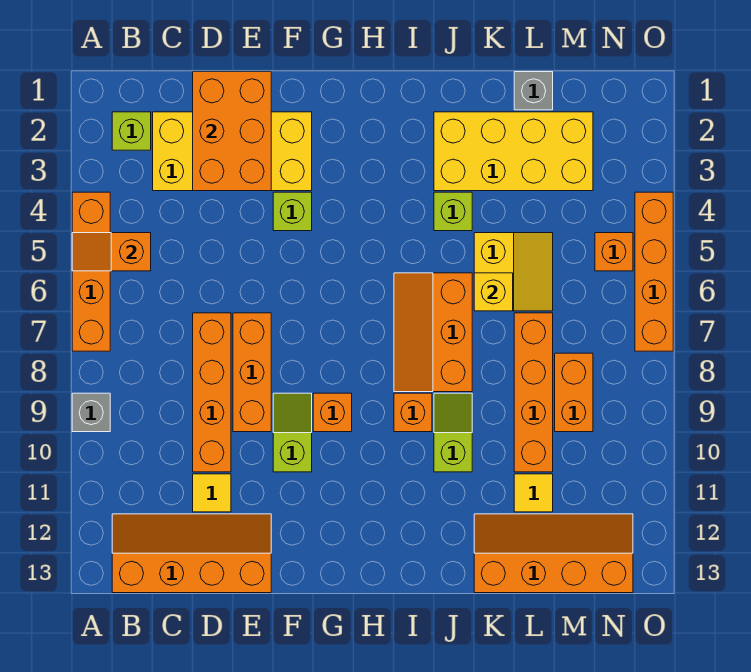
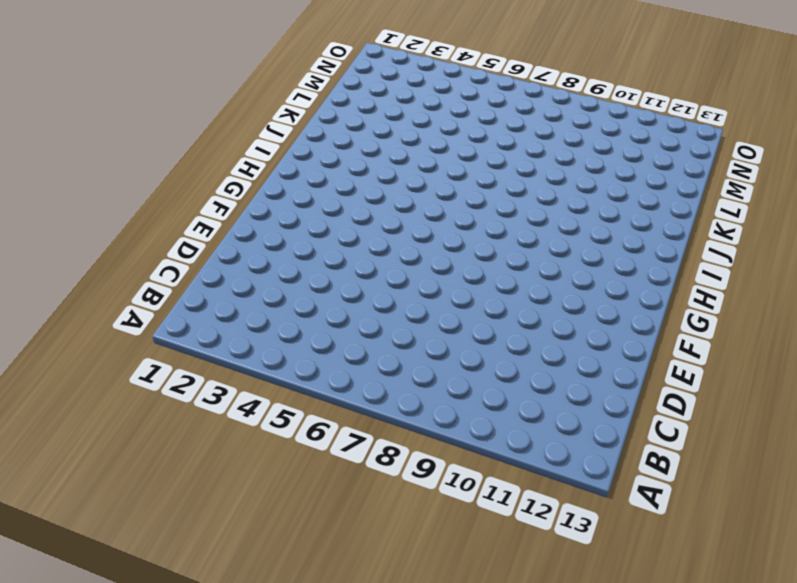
none -> orange 1x4 brick [72,192,110,351]
none -> grey 1x1 brick [72,393,110,432]
none -> lime 1x1 brick [112,112,151,150]

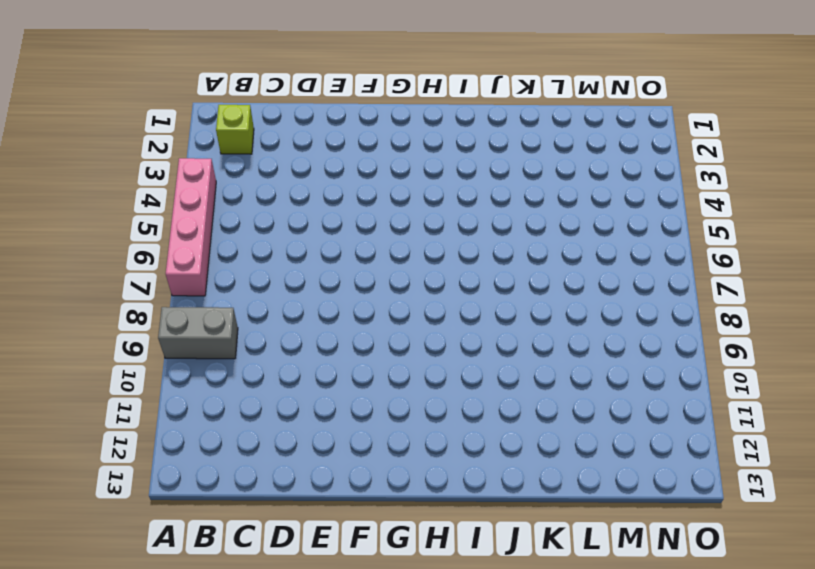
pink 1x4 brick [166,158,216,296] -> orange 1x4 brick [72,192,110,351]
grey 1x2 brick [158,307,238,359] -> grey 1x1 brick [72,393,110,432]
none -> orange 2x4 slope [112,514,271,593]
none -> yellow 2x4 brick [153,112,312,191]
none -> orange 1x4 brick [193,313,231,472]

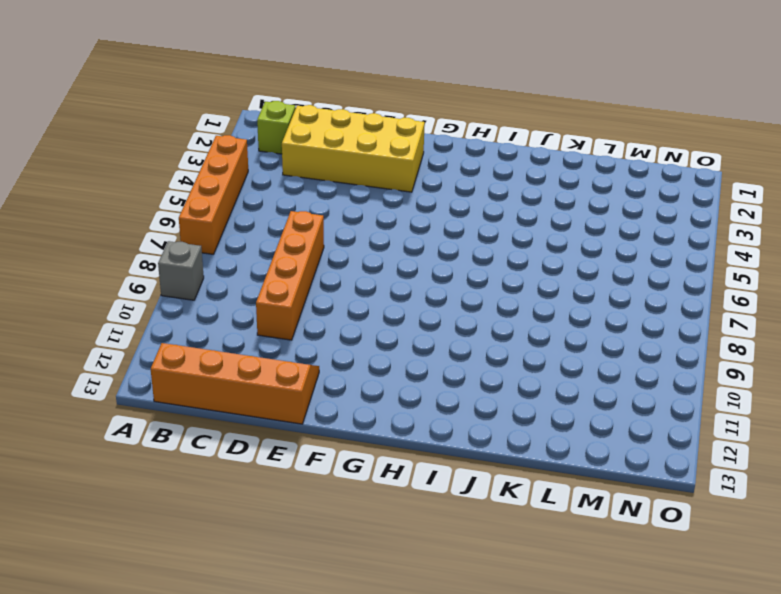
none -> yellow 1x1 tile [193,474,231,512]
none -> orange 1x3 brick [233,313,271,432]
none -> lime 1x1 brick [273,192,312,231]

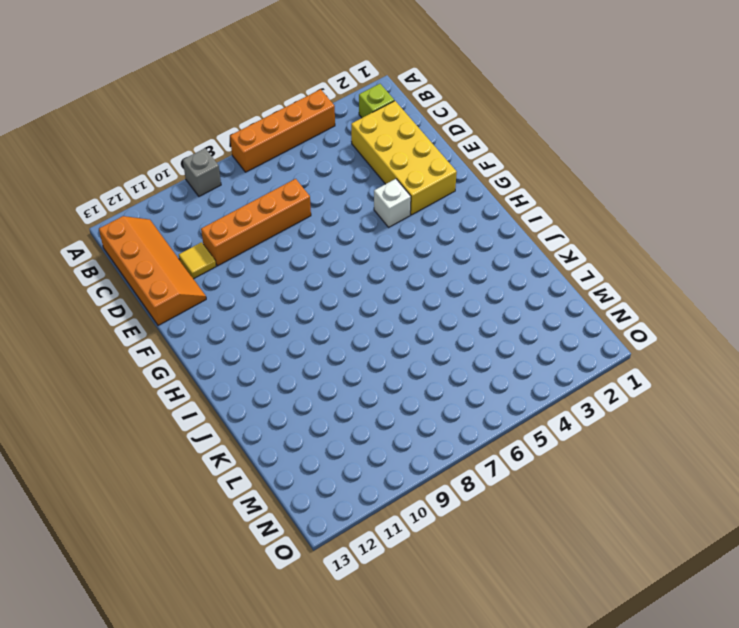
white 1x1 brick [374,179,411,227] -> lime 1x1 brick [273,192,312,231]
none -> orange 1x3 brick [233,313,271,432]
none -> lime 1x2 slope [273,393,312,472]
none -> orange 1x1 brick [313,393,352,432]

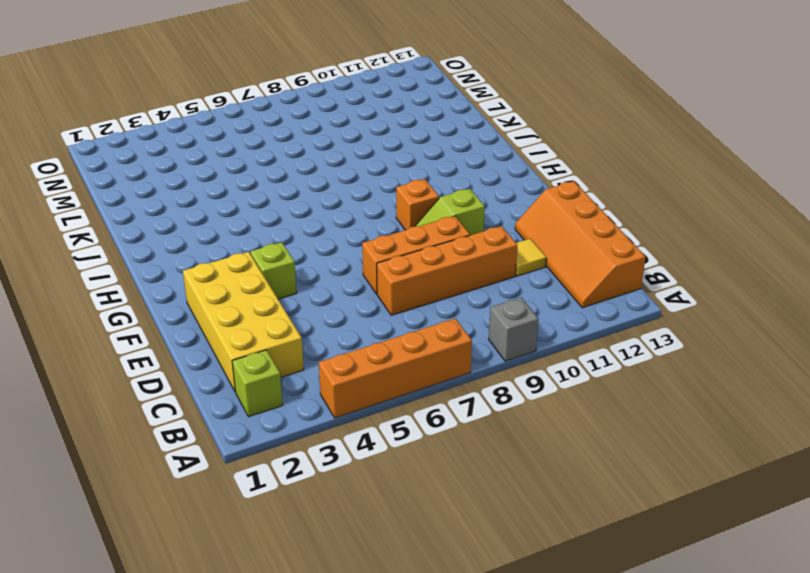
none -> orange 2x3 slope [394,273,472,392]
none -> orange 1x1 brick [394,393,432,432]
none -> yellow 2x4 brick [434,112,593,191]

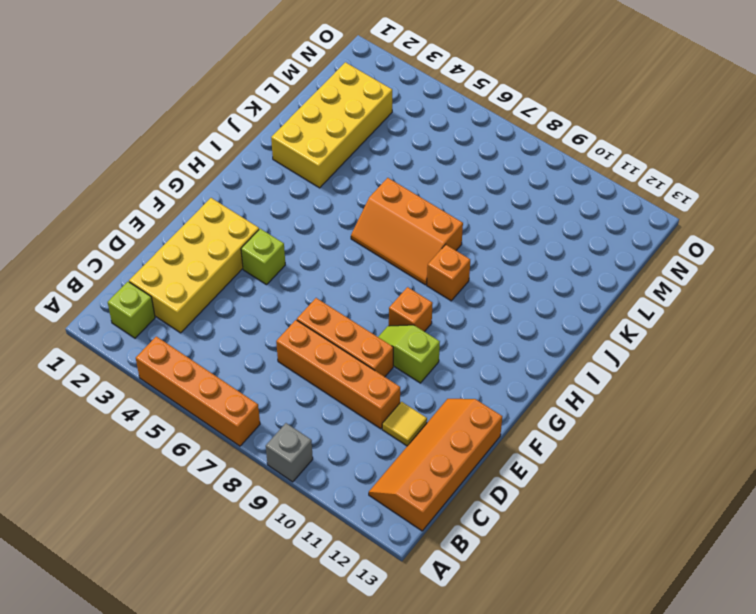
none -> lime 1x1 brick [434,192,472,231]
none -> lime 1x2 slope [434,393,472,472]
none -> yellow 2x2 slope [474,233,553,311]

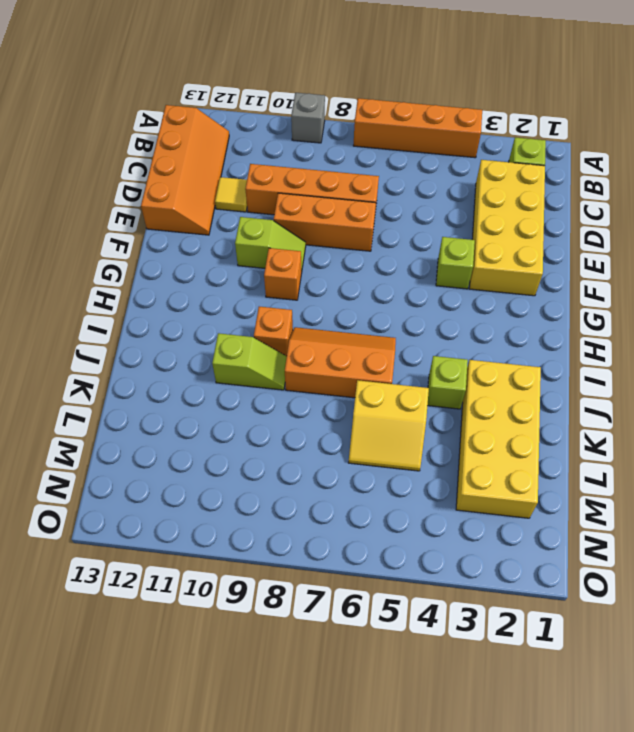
none -> orange 2x4 slope [474,514,633,593]
none -> grey 1x1 brick [514,72,553,110]
none -> orange 1x4 brick [514,313,553,472]

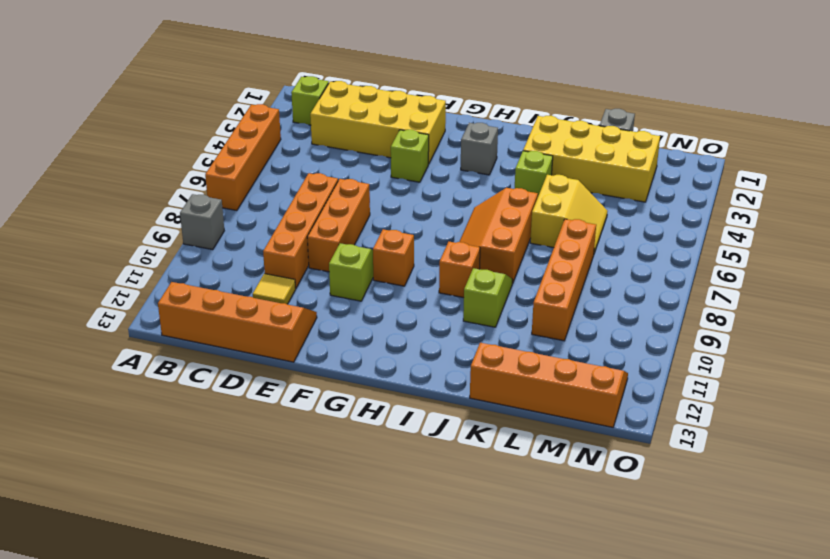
grey 1x1 brick [461,123,498,175] -> none
none -> yellow 1x1 tile [514,474,553,512]
none -> orange 1x2 brick [555,353,593,432]
none -> orange 1x1 brick [595,233,633,271]

